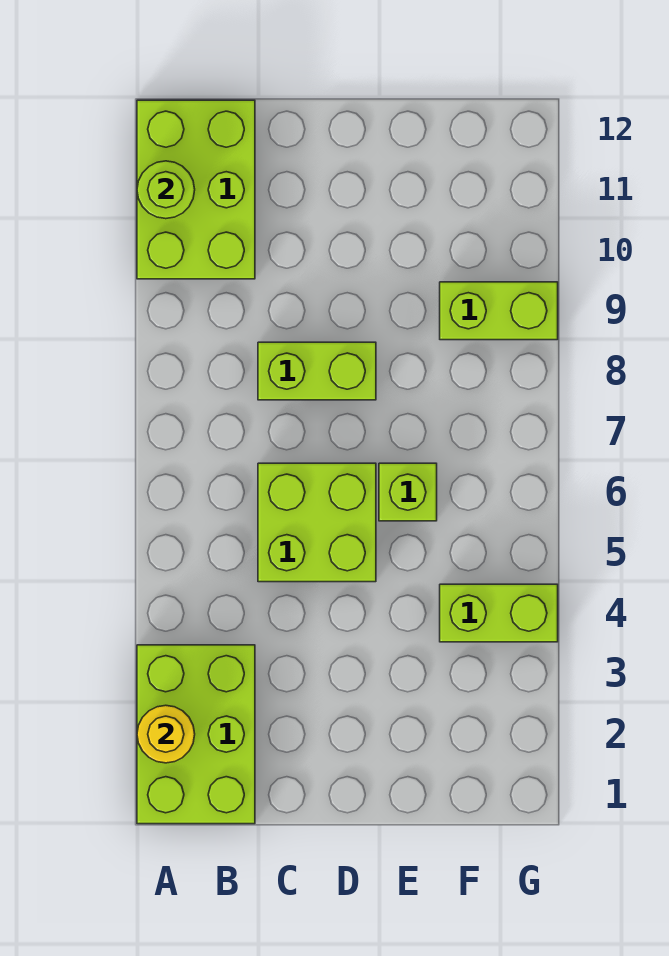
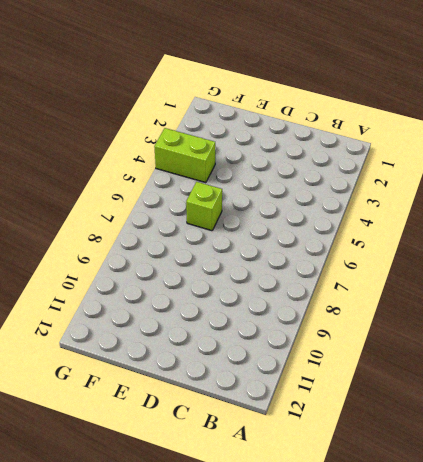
none -> lime 2x3 brick [137,645,255,824]
none -> lime 2x3 brick [137,100,255,279]

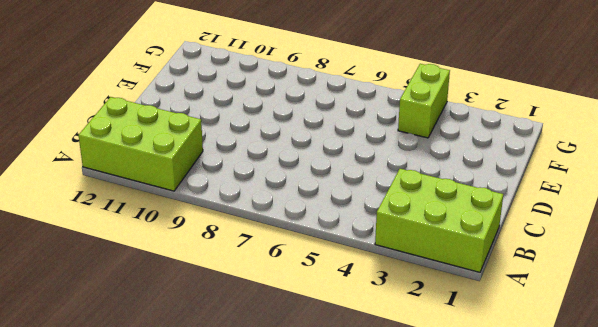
none -> lime 2x2 brick [258,463,376,582]
none -> lime 1x2 brick [258,342,376,400]

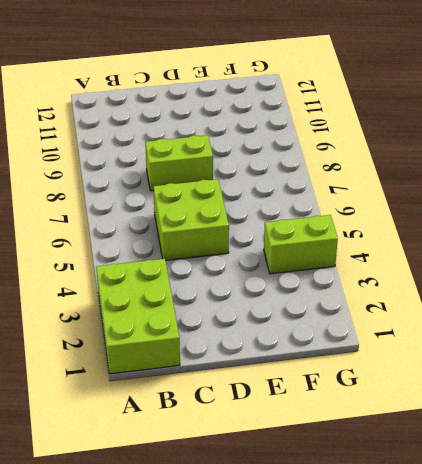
none -> lime 2x3 brick [137,100,255,279]
none -> lime 1x1 brick [379,463,437,521]

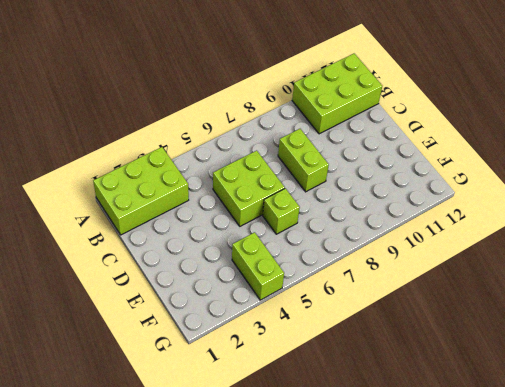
none -> lime 1x2 brick [440,282,558,340]
none -> yellow 1x1 round brick [137,705,195,763]

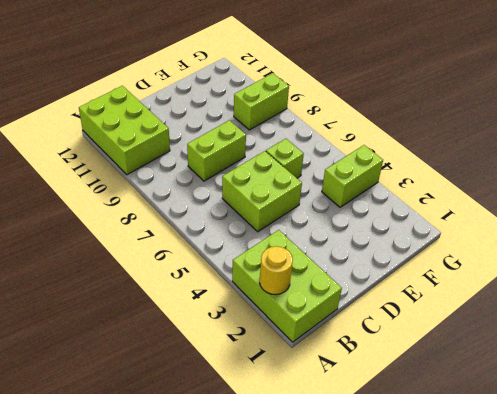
none -> lime 1x1 round brick [137,161,195,219]

